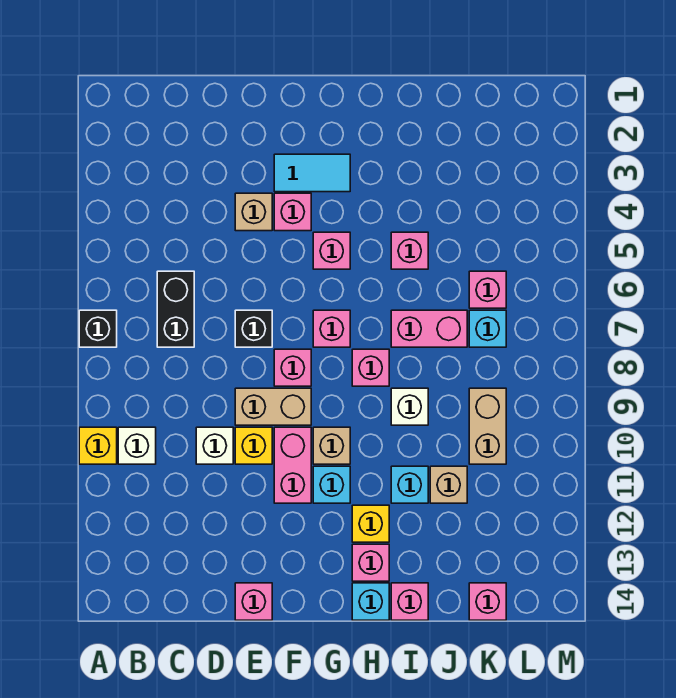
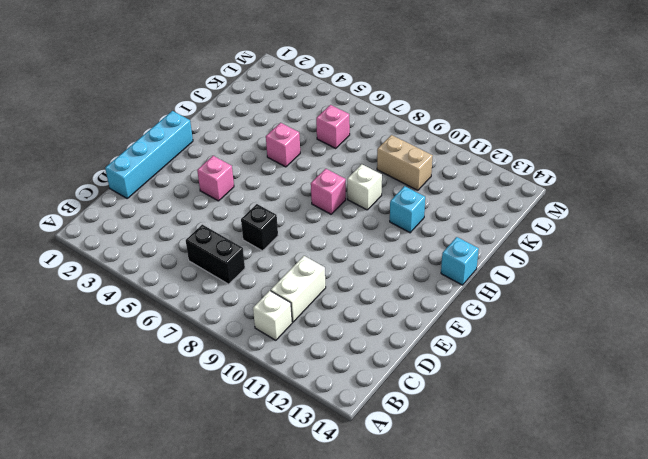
white 1x2 brick [271,256,326,322] -> white 1x1 brick [196,427,233,464]
cyan 1x4 brick [105,111,193,198] -> none
none -> black 1x1 brick [79,310,117,347]
none -> yellow 1x1 brick [79,427,117,464]
none -> tan 1x1 brick [235,193,272,231]
none -> tan 1x2 brick [235,388,311,425]

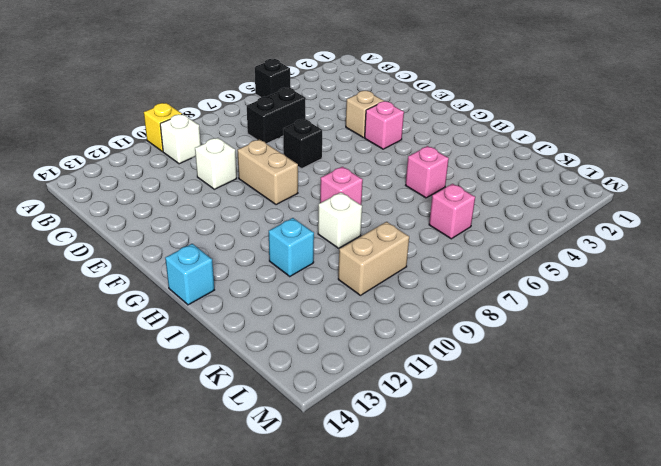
black 1x1 brick [255,59,290,97] -> black 1x1 brick moved to [79,310,117,347]
none -> yellow 1x1 brick [235,427,272,464]
none -> pink 1x1 brick [235,583,272,620]
none -> cyan 1x2 tile [274,154,350,192]
none -> pink 1x1 brick [274,349,311,386]

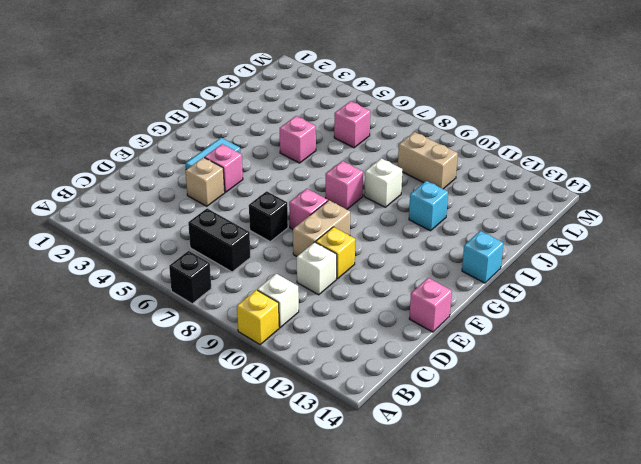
none -> pink 1x2 brick [274,427,311,503]
none -> pink 1x1 brick [313,232,350,269]
none -> pink 1x1 brick [313,310,350,347]
none -> tan 1x1 brick [313,427,350,464]

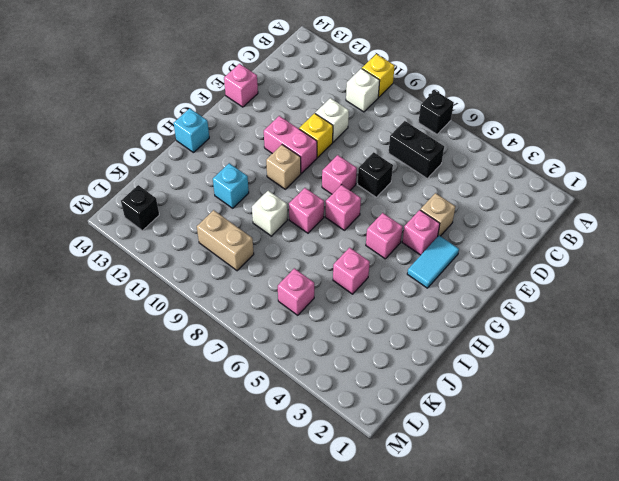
black 1x1 brick [121,185,159,231] -> none
none -> tan 1x2 brick [235,388,311,425]
none -> cyan 1x1 brick [313,466,350,503]
none -> yellow 1x1 brick [352,505,389,542]
none -> pink 1x1 brick [352,544,389,581]

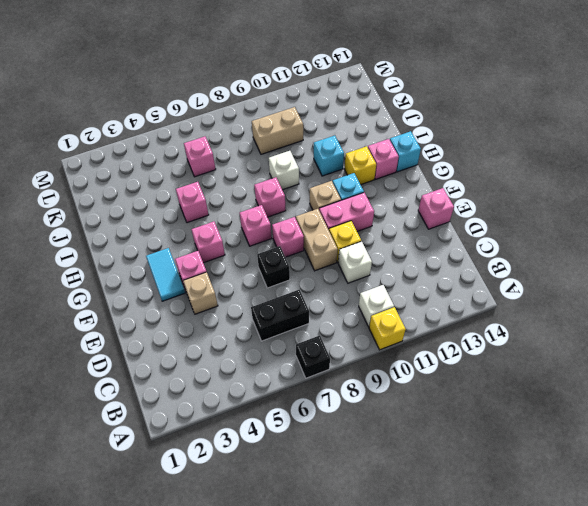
none -> pink 1x2 brick [391,310,467,347]
none -> pink 1x1 brick [391,583,428,620]
none -> tan 1x1 brick [430,466,467,503]
none -> cyan 1x1 brick [469,310,506,347]

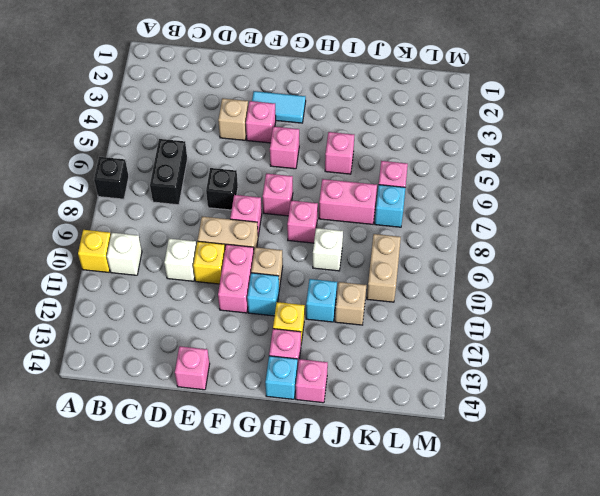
none -> pink 1x1 brick [469,583,506,620]

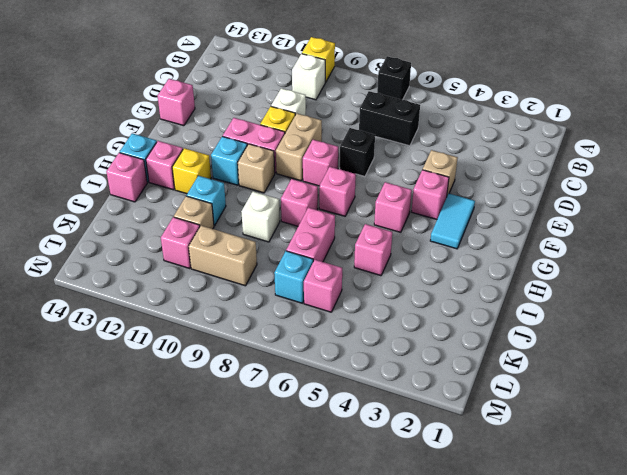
pink 1x1 brick [161,217,200,269] -> pink 1x1 brick moved to [469,583,506,620]

